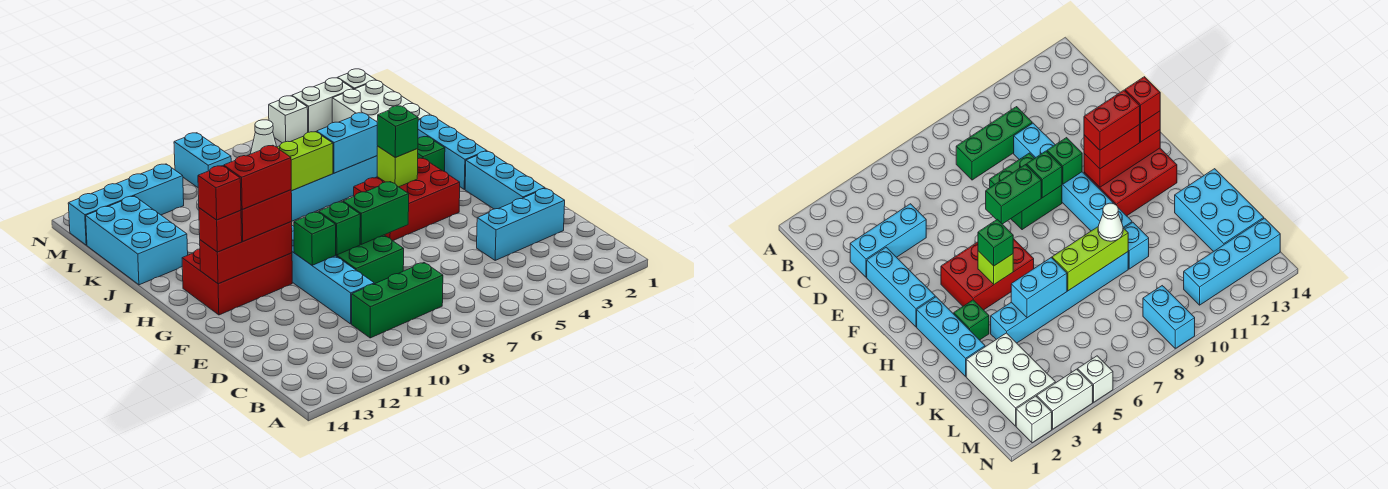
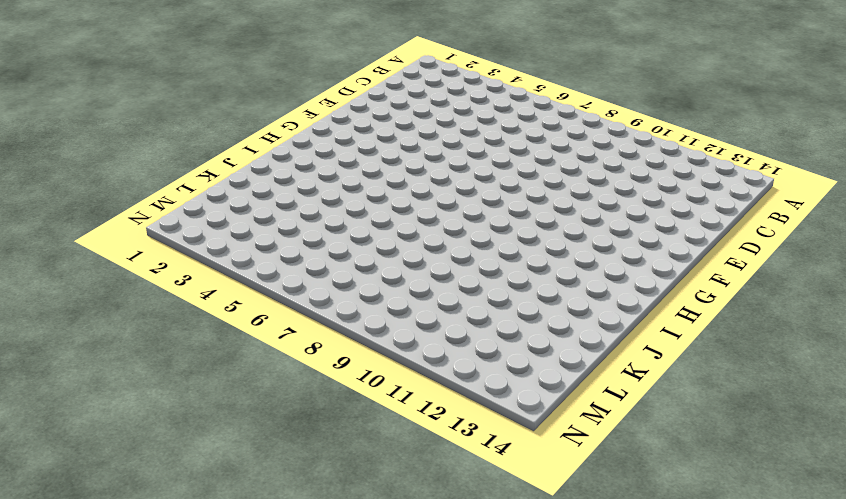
none -> green 1x3 brick [352,263,443,338]
none -> cyan 1x3 brick [477,188,565,260]
none -> cyan 1x6 brick [292,226,374,324]
none -> cyan 1x3 brick [465,151,545,209]

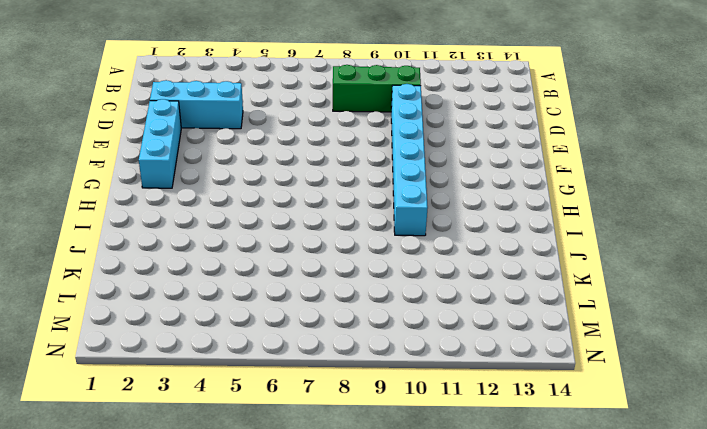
none -> green 2x2 brick [336,235,404,284]
none -> red 2x3 brick [354,158,460,241]
none -> red 2x3 brick [182,249,292,315]
none -> cyan 1x3 brick [418,115,487,189]

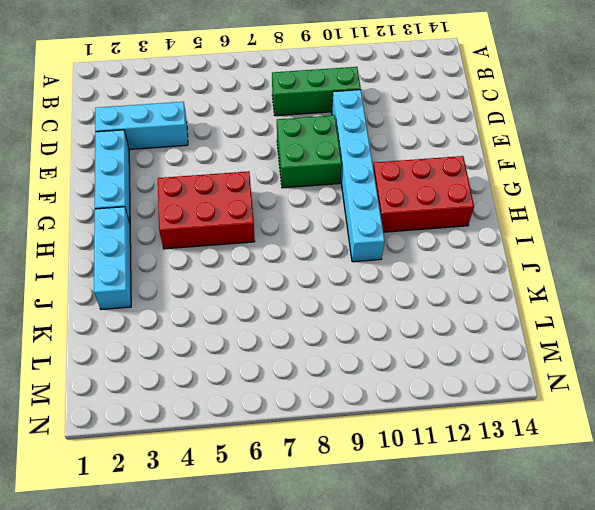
none -> green 1x1 brick [418,137,445,171]
none -> cyan 1x6 brick [291,156,377,221]
none -> cyan 1x1 brick [1124,223,1149,269]
none -> cyan 2x3 brick [86,196,188,285]

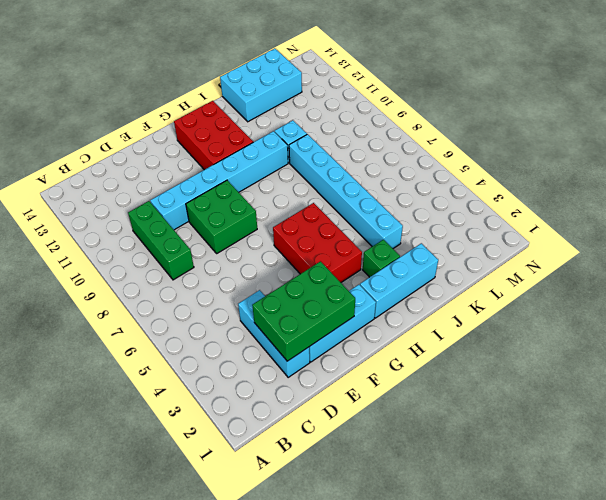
green 2x3 brick [252,261,355,361] -> none
none -> white 2x3 brick [332,80,430,123]
none -> cyan 1x2 brick [174,133,231,187]
none -> cyan 1x4 brick [68,164,184,245]
none -> white 1x1 brick [338,69,376,89]

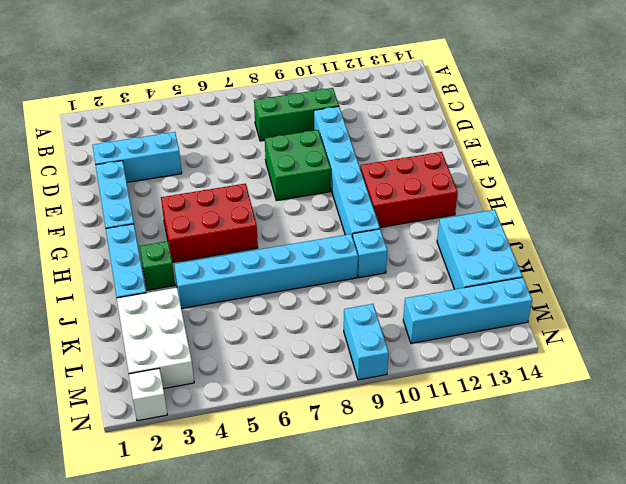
none -> white 1x2 brick [292,78,353,132]
none -> white 1x1 brick [269,96,308,143]
none -> green 1x2 brick [343,182,409,244]
none -> green 1x1 brick [319,202,360,255]

